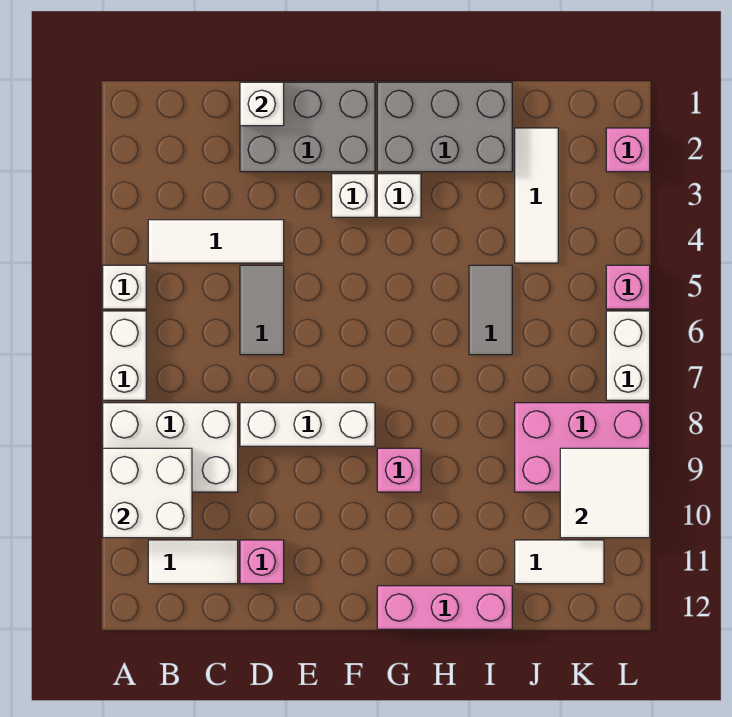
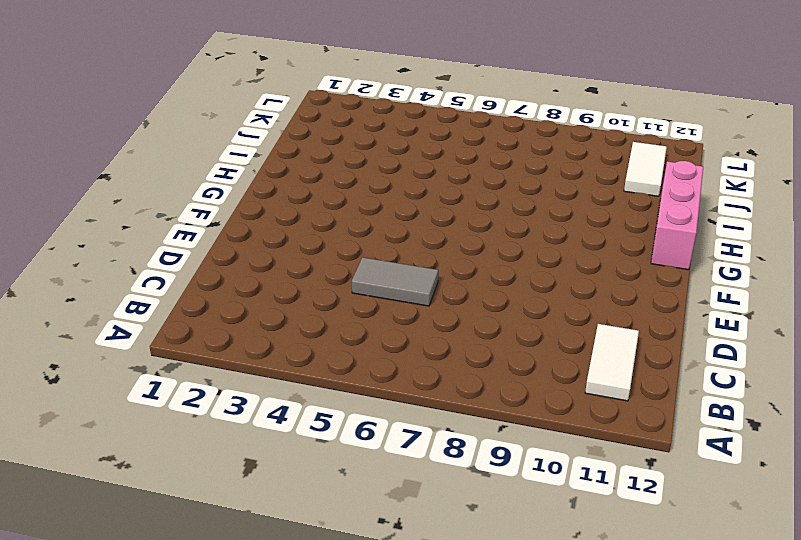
none -> white 1x1 brick [103,265,146,309]
none -> white 1x2 brick [103,311,146,400]
none -> white 2x3 brick [103,403,238,492]

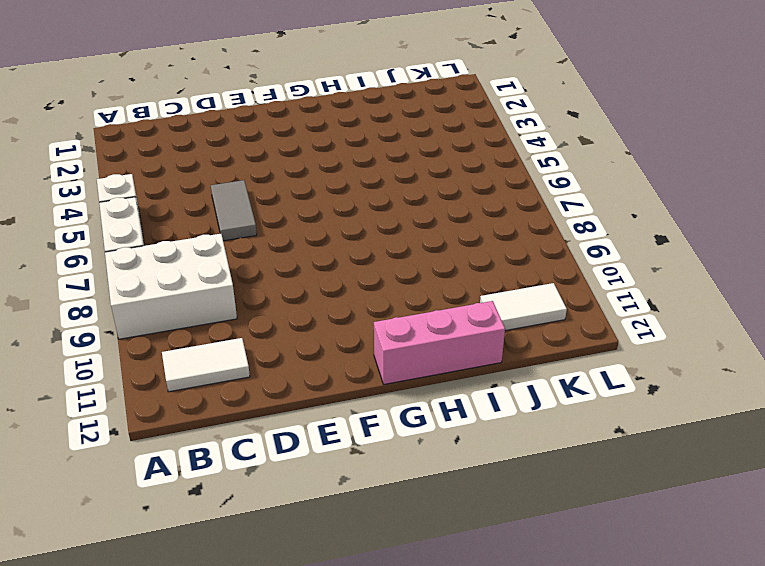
none -> white 1x3 tile [148,220,284,263]
none -> grey 2x3 brick [240,82,375,172]
none -> white 1x3 brick [240,403,375,446]

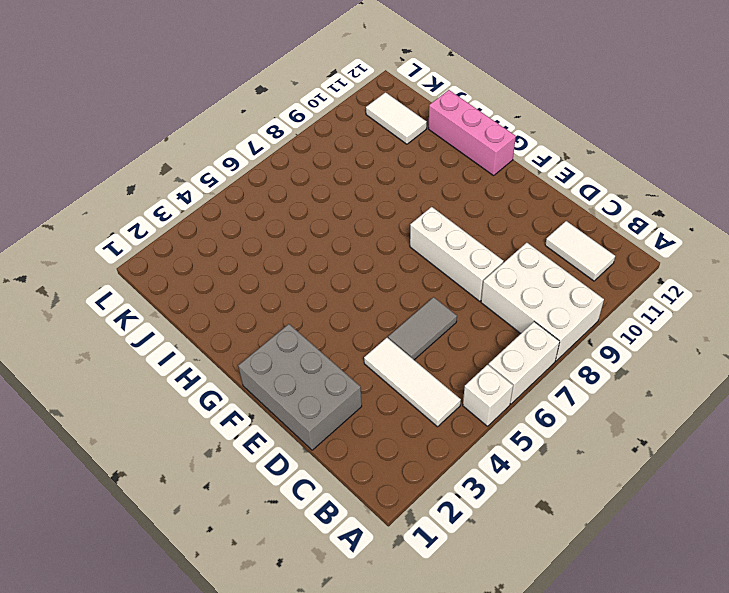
none -> pink 1x1 brick [240,540,284,584]
none -> white 1x1 brick [332,174,375,217]
none -> grey 2x3 brick [377,82,512,172]

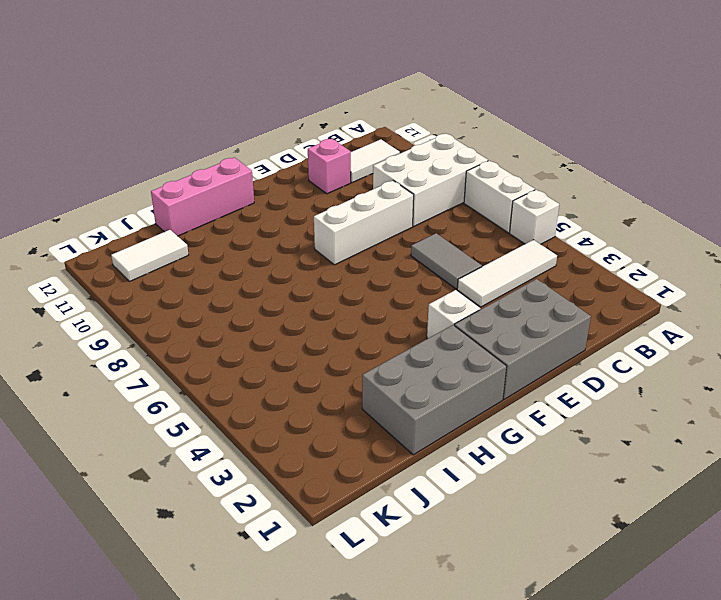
none -> white 1x1 brick [377,174,421,217]
none -> pink 1x1 brick [377,448,421,492]
none -> grey 1x2 tile [469,265,512,355]

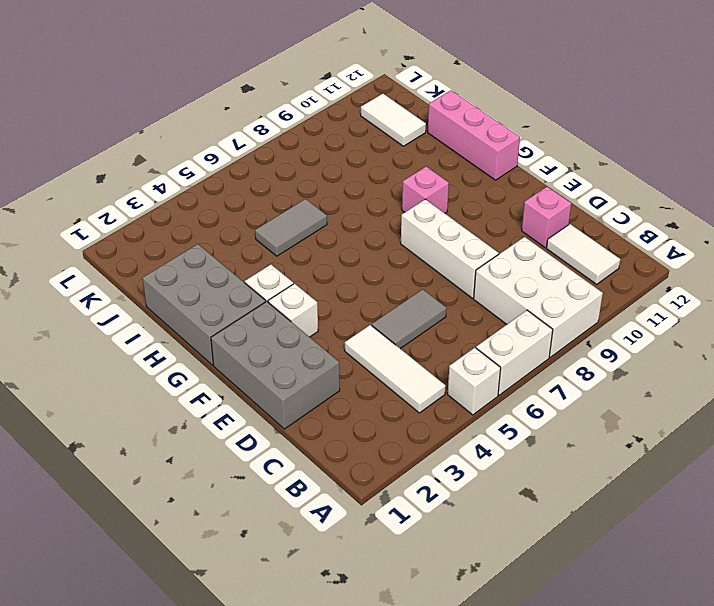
none -> white 1x3 tile [515,128,558,263]
none -> pink 2x3 brick [515,403,650,492]
none -> pink 1x1 brick [606,128,650,172]

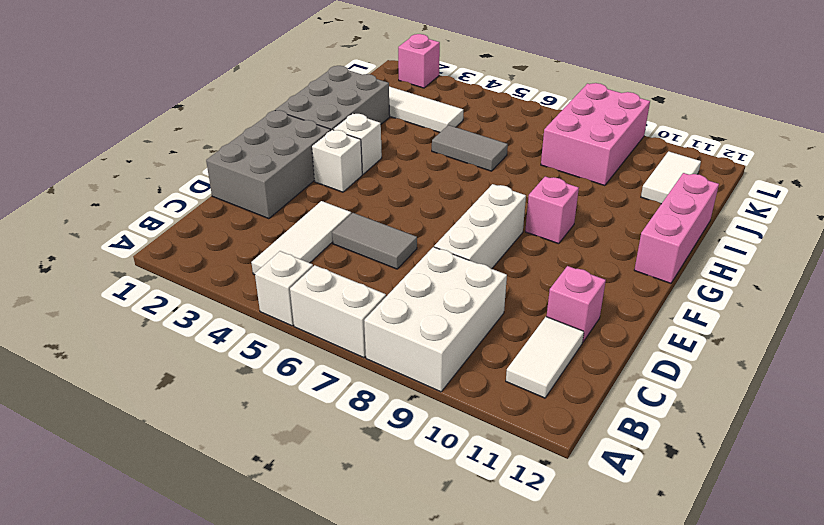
none -> pink 1x1 brick [606,265,650,309]
none -> white 1x2 brick [606,311,650,400]
none -> white 2x2 brick [103,448,192,538]

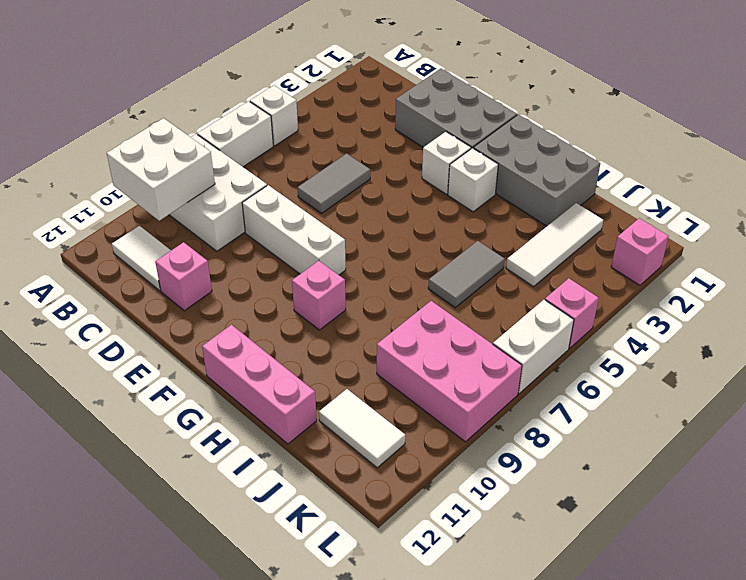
none -> white 1x3 tile [148,220,284,263]
none -> white 1x1 brick [240,82,284,126]
none -> white 2x2 tile [560,448,650,538]

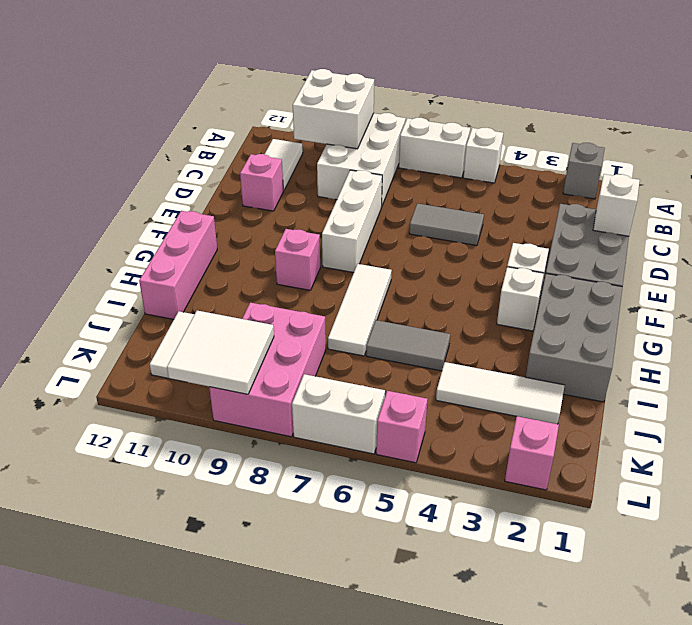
grey 1x1 brick [563,143,605,199] -> none
white 1x3 tile [328,264,392,356] -> white 1x3 tile moved to [148,220,284,263]

